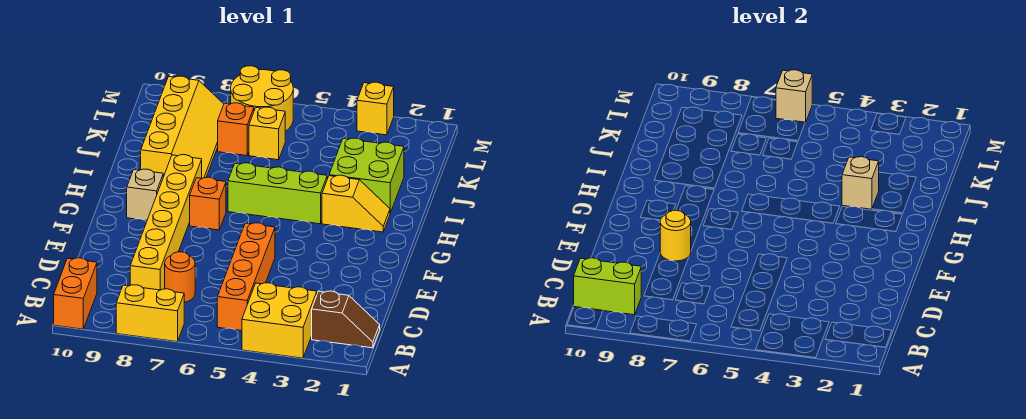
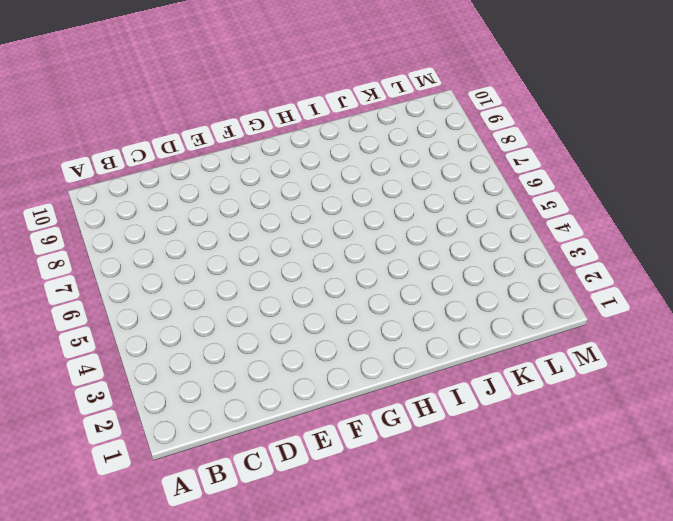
none -> yellow 2x2 brick [242,283,317,358]
none -> yellow 1x2 brick [116,285,184,342]
none -> orange 1x2 brick [54,258,97,329]

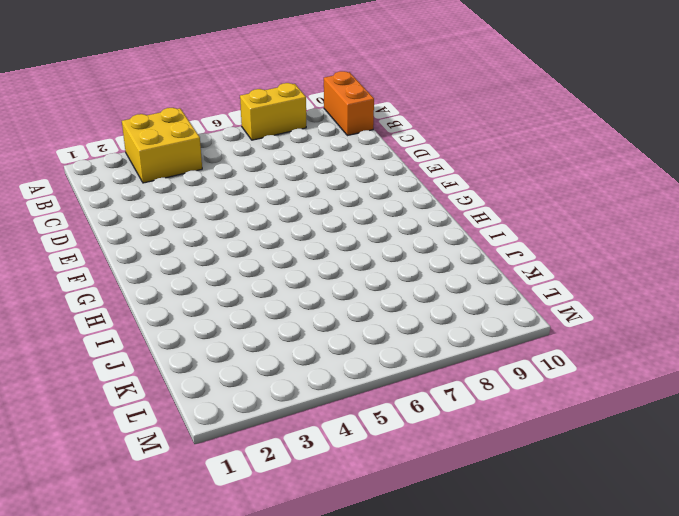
none -> brown 1x2 slope [312,291,380,348]
none -> orange 1x4 brick [217,223,275,331]
none -> orange 1x1 round brick [165,252,195,302]

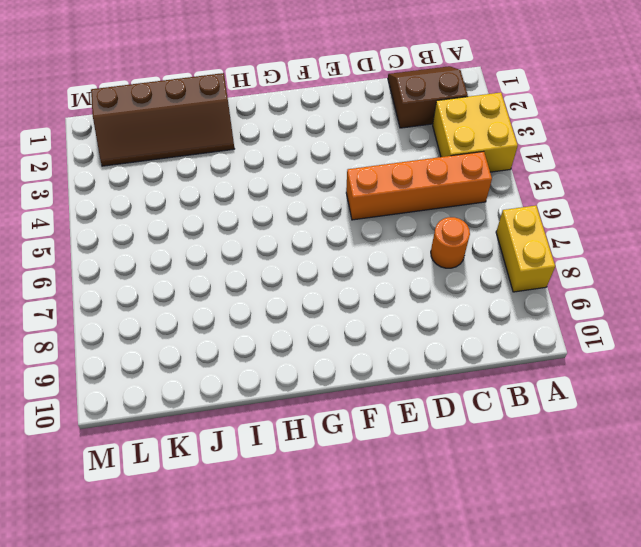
brown 2x2 slope [388,66,468,128] -> brown 1x2 slope [312,291,380,348]
brown 2x4 slope [91,73,234,166] -> lime 2x2 brick [329,138,404,213]
none -> orange 1x2 brick [54,258,97,329]
none -> yellow 1x6 brick [130,155,202,290]
none -> orange 1x1 brick [190,177,226,230]

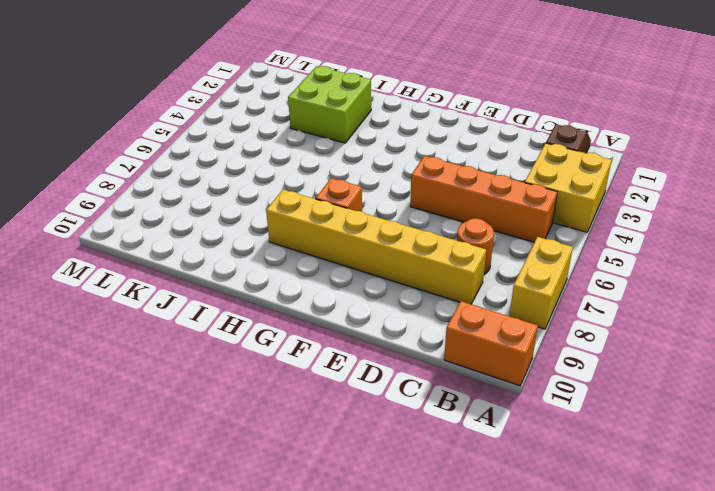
none -> tan 1x1 brick [127,169,163,220]
none -> yellow 1x2 slope [322,175,390,232]
none -> lime 1x3 brick [228,163,327,224]

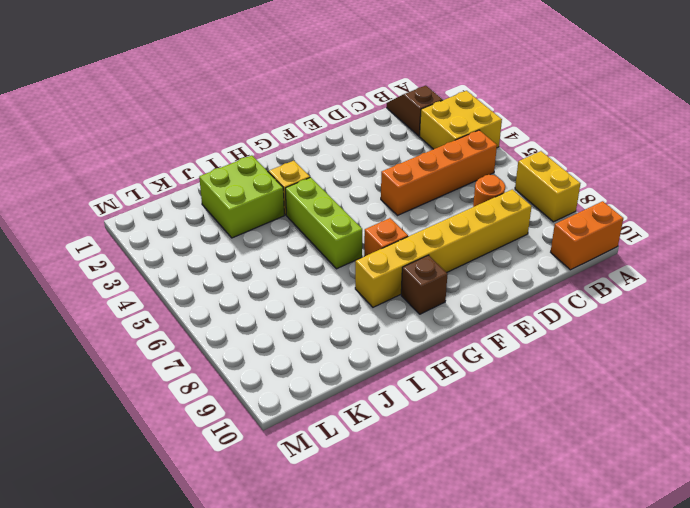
brown 1x1 brick [401,255,448,314] -> tan 1x1 brick [127,169,163,220]
none -> yellow 2x4 slope [141,76,224,178]
none -> yellow 1x1 brick [249,107,285,160]
none -> orange 1x1 brick [218,103,254,156]

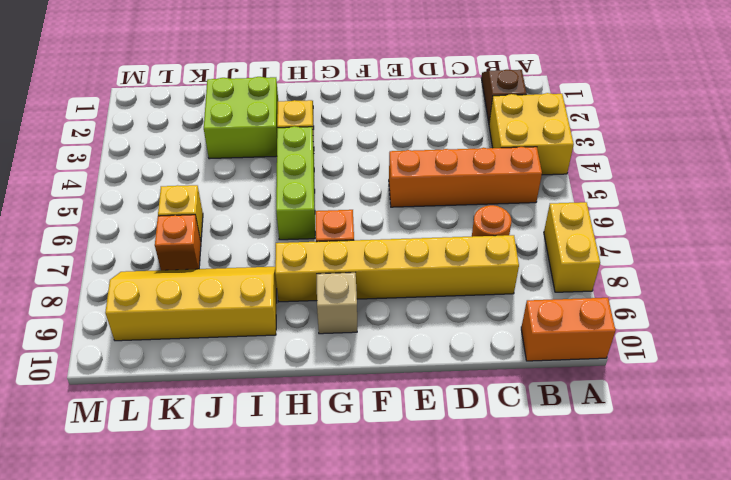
none -> yellow 2x2 round brick [231,66,293,131]
none -> yellow 1x1 brick [357,82,394,135]
none -> lime 1x2 brick [574,258,641,315]

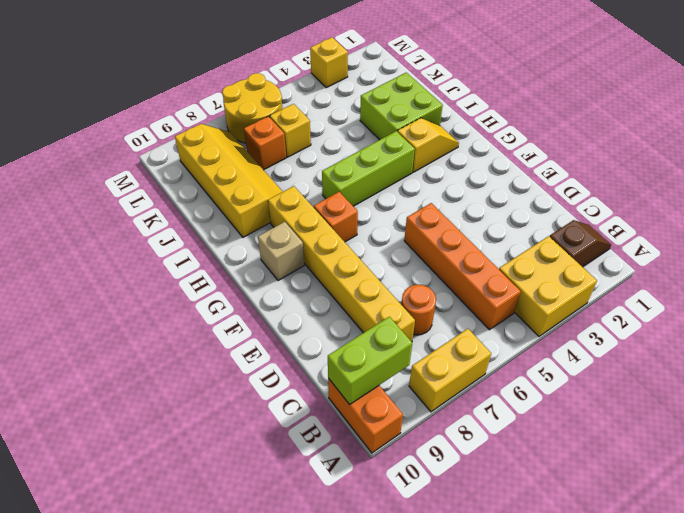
none -> yellow 1x1 round brick [660,211,691,261]
none -> tan 1x1 brick [842,157,879,209]
none -> tan 1x1 brick [776,70,812,122]

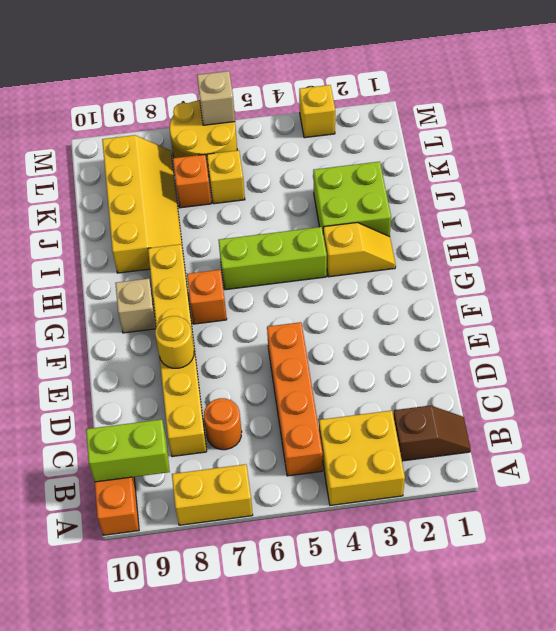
none -> tan 1x1 brick [842,157,879,209]

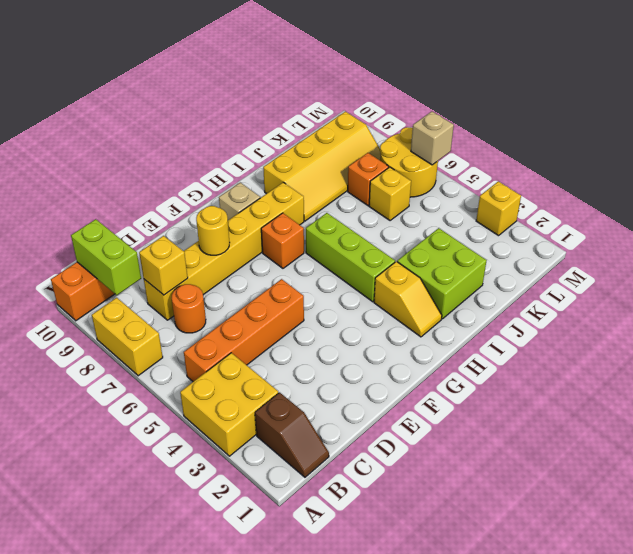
yellow 1x1 brick [139,236,188,295] -> none
none -> tan 1x1 brick [842,157,879,209]

